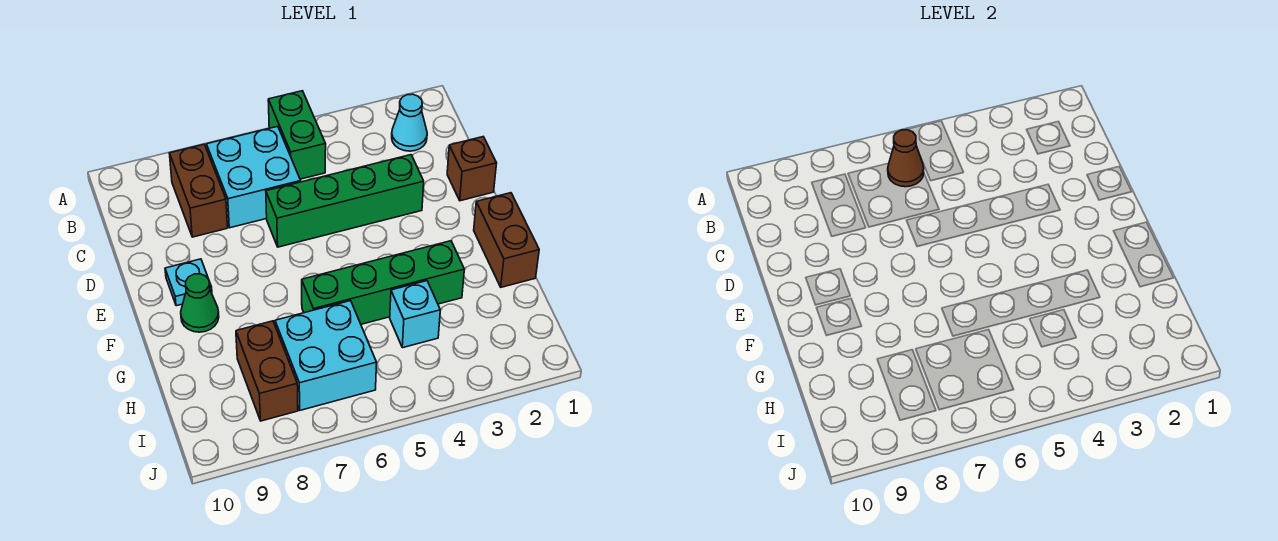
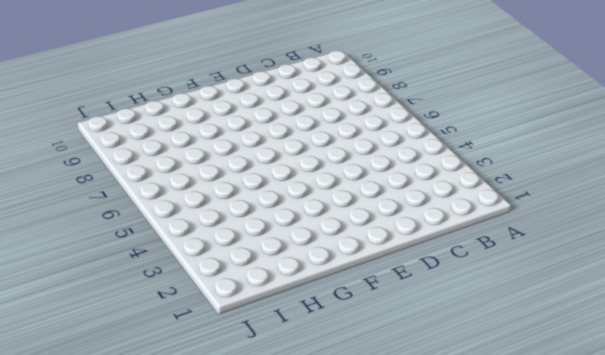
none -> green 1x2 brick [268,91,326,179]
none -> cyan 1x1 cone [392,94,427,151]
none -> cyan 2x2 brick [206,126,301,228]

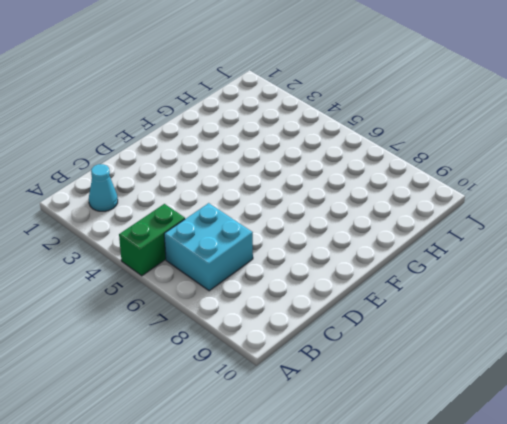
none -> brown 1x2 brick [169,144,228,237]
none -> brown 1x1 brick [447,137,497,201]
none -> green 1x4 brick [266,155,424,247]

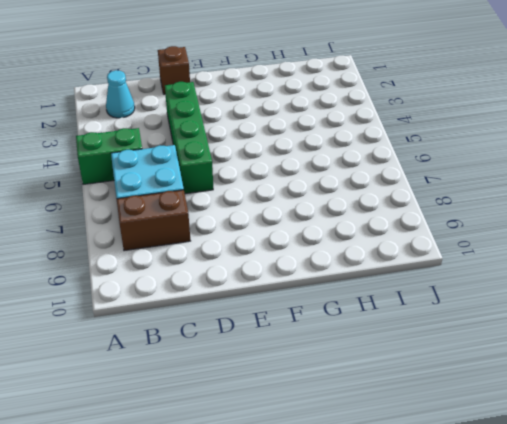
none -> cyan 1x1 plate [165,259,212,306]
none -> brown 1x2 brick [474,193,539,287]
none -> green 1x1 cone [181,274,219,332]

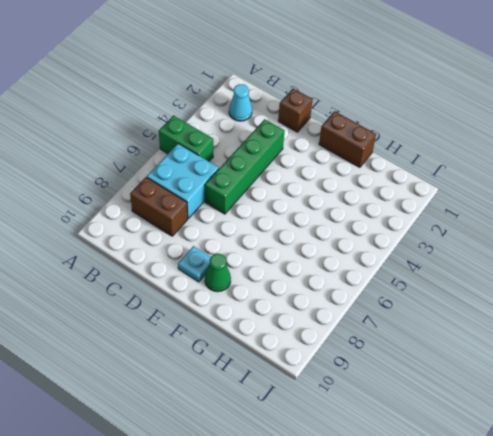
none -> green 1x4 brick [302,241,464,324]
none -> cyan 1x1 brick [390,281,440,348]
none -> cyan 2x2 brick [275,301,377,410]

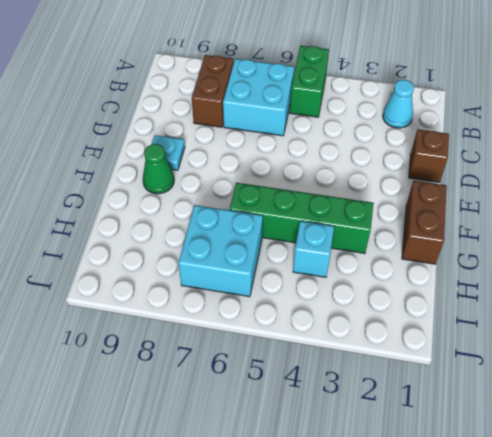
none -> green 1x4 brick [266,155,424,247]
none -> brown 1x2 brick [236,321,298,421]
none -> brown 1x1 cone [888,130,924,187]

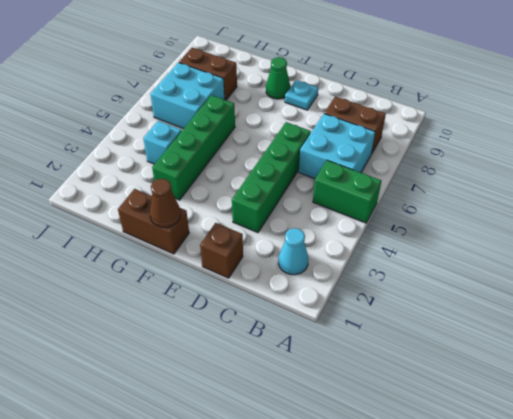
brown 1x1 cone [150,179,181,227] -> brown 1x1 cone moved to [888,130,924,187]

